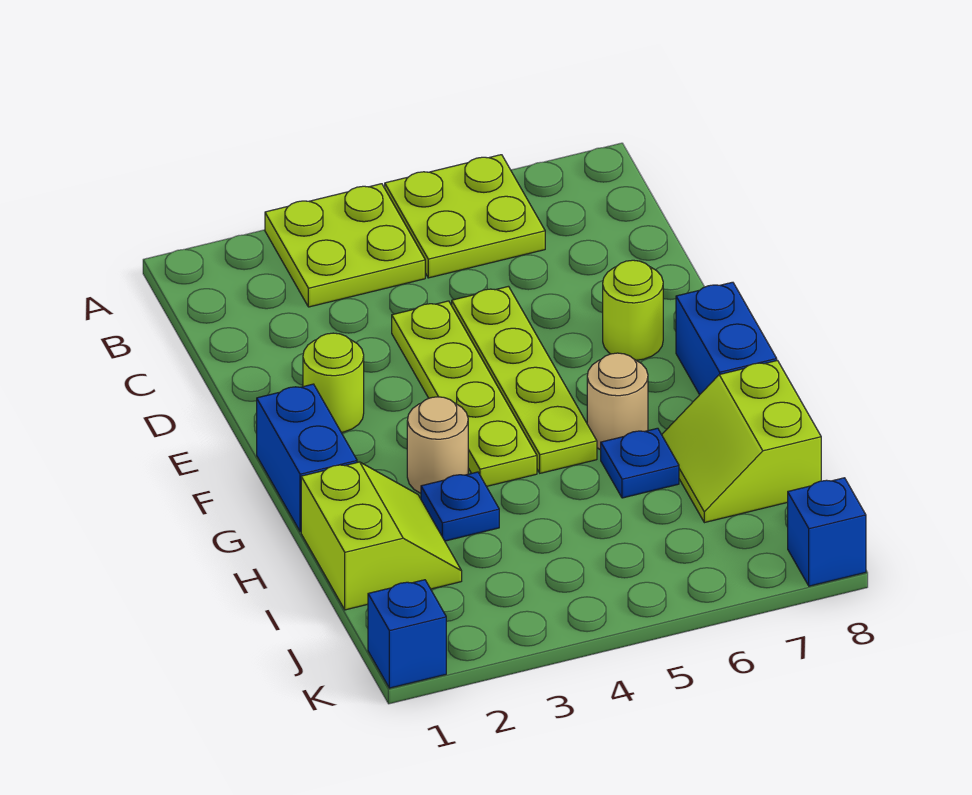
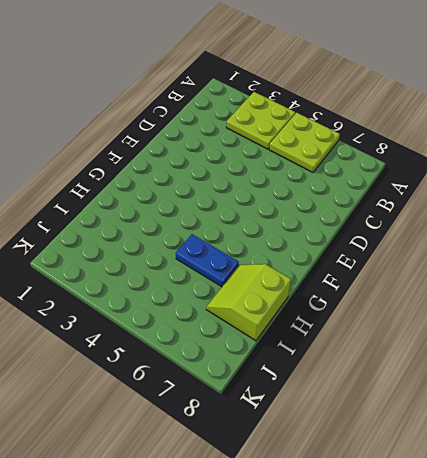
blue 1x2 plate [176,234,239,287] -> blue 1x1 plate [601,428,679,498]
none -> lime 1x4 plate [392,301,537,486]
none -> lime 1x4 plate [452,286,597,473]
none -> lime 1x1 round brick [303,333,364,432]

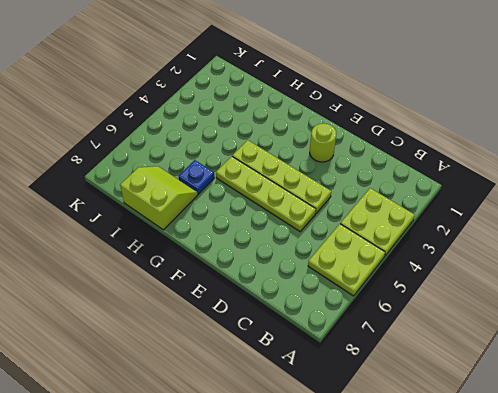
none -> lime 1x1 round brick [603,260,663,360]
none -> blue 1x2 brick [257,384,357,532]
none -> blue 1x2 brick [676,282,777,395]

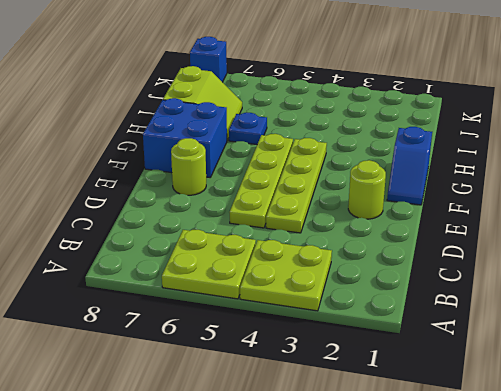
blue 1x2 slope [387,127,432,205] -> blue 1x2 brick [257,384,357,532]
blue 2x2 brick [143,98,227,177] -> blue 1x2 brick [676,282,777,395]
none -> tan 1x1 round brick [407,397,468,493]
none -> tan 1x1 round brick [587,353,648,450]
none -> lime 2x2 slope [301,462,462,610]

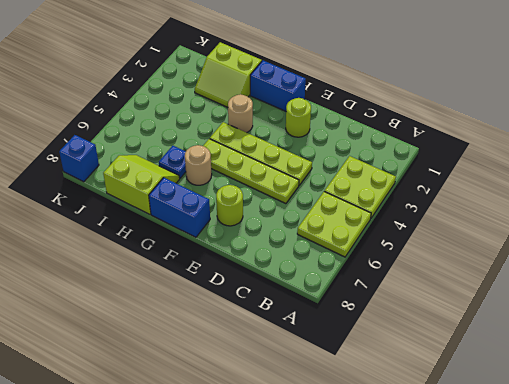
none -> blue 1x1 plate [421,472,499,541]
none -> blue 1x1 brick [368,580,446,688]

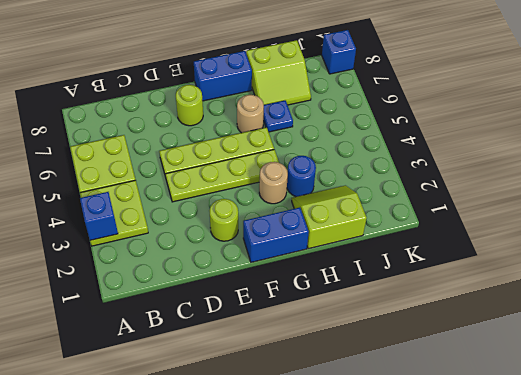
blue 1x1 brick [80,192,118,240] -> blue 1x1 brick moved to [368,580,446,688]
blue 1x1 round brick [287,156,316,197] -> blue 1x1 plate [421,472,499,541]

